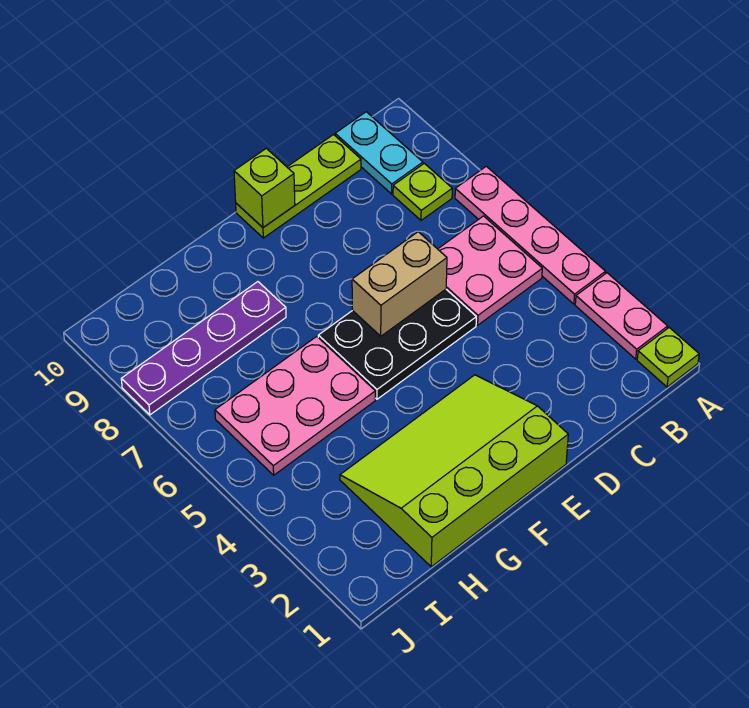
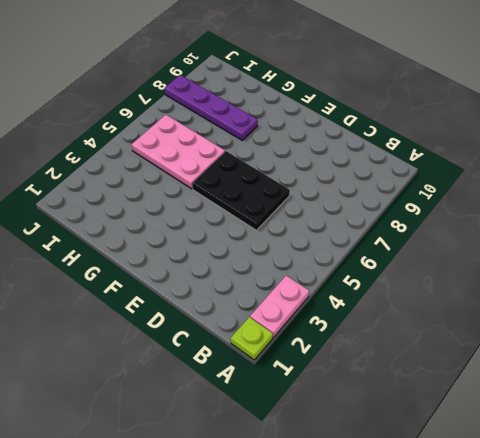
none -> pink 1x4 plate [455,166,605,304]
none -> pink 2x2 plate [438,216,542,325]
none -> lime 1x1 plate [393,163,452,220]

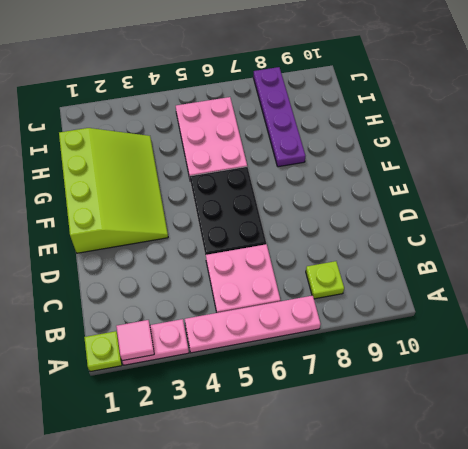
pink 1x1 tile [116,320,154,361] -> none
none -> cyan 1x2 plate [335,112,423,194]
none -> lime 1x3 plate [236,135,361,238]
none -> tan 1x2 brick [352,232,447,336]

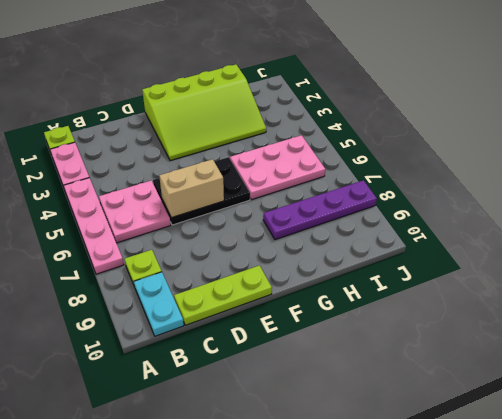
none -> lime 1x1 brick [234,148,295,227]

